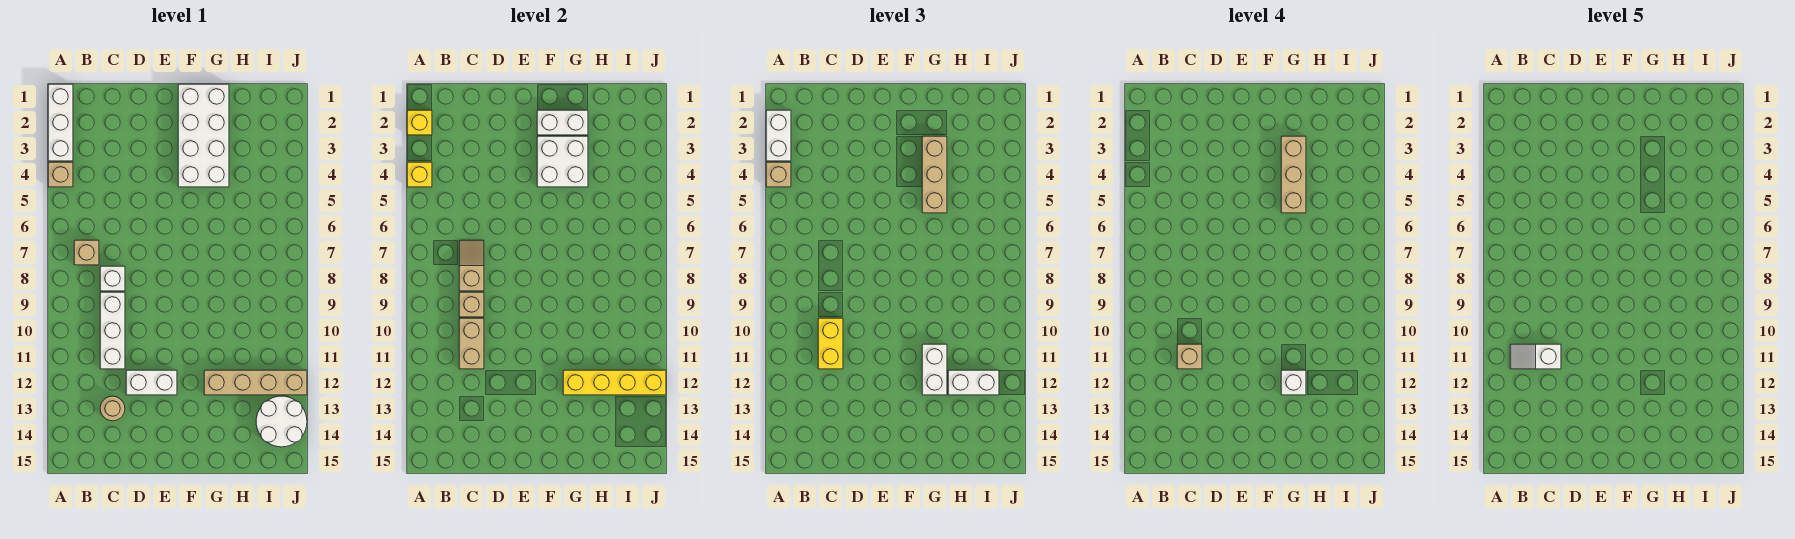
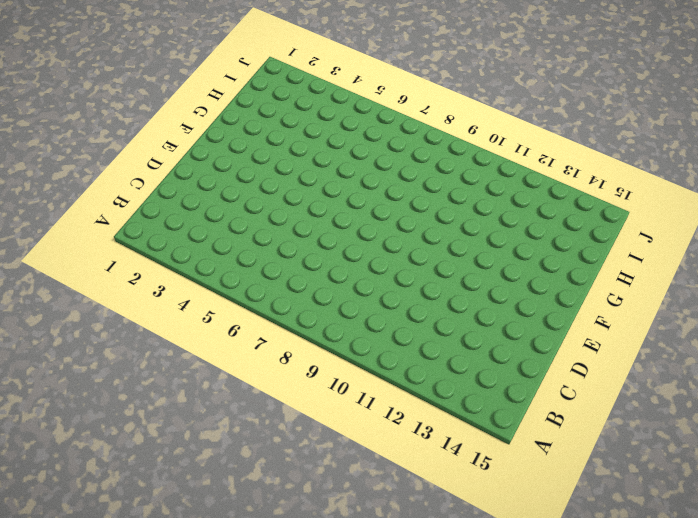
none -> white 1x3 brick [48,84,73,161]
none -> tan 1x1 brick [48,162,73,187]
none -> tan 1x1 brick [74,240,99,265]

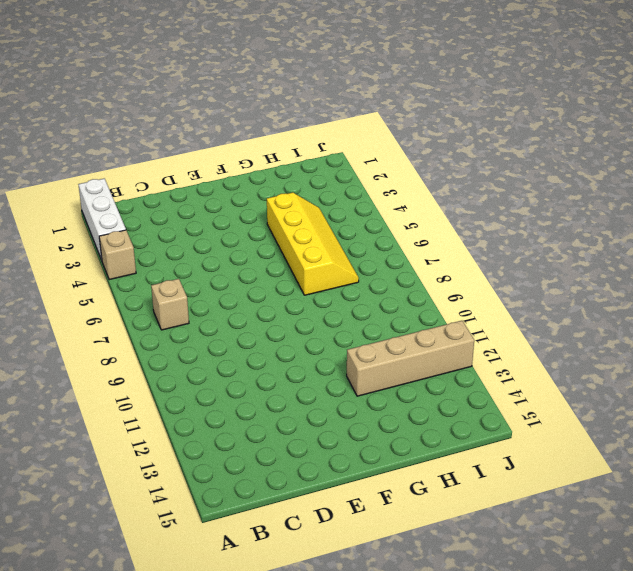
yellow 2x4 slope [267,193,359,295] -> white 2x4 brick [178,84,229,187]
none -> white 1x1 brick [100,266,125,291]
none -> white 1x3 brick [100,292,125,369]
none -> tan 1x1 round brick [100,396,125,421]

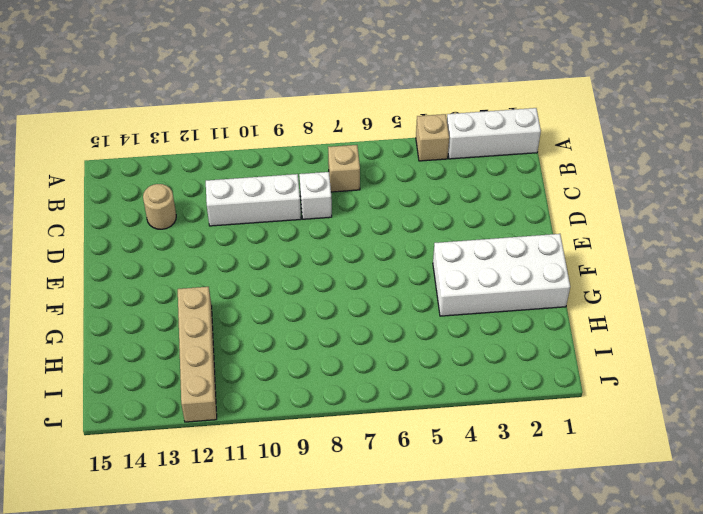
none -> white 1x2 brick [126,370,177,395]
none -> white 2x2 round brick [256,396,307,447]
none -> yellow 1x1 brick [407,110,432,135]

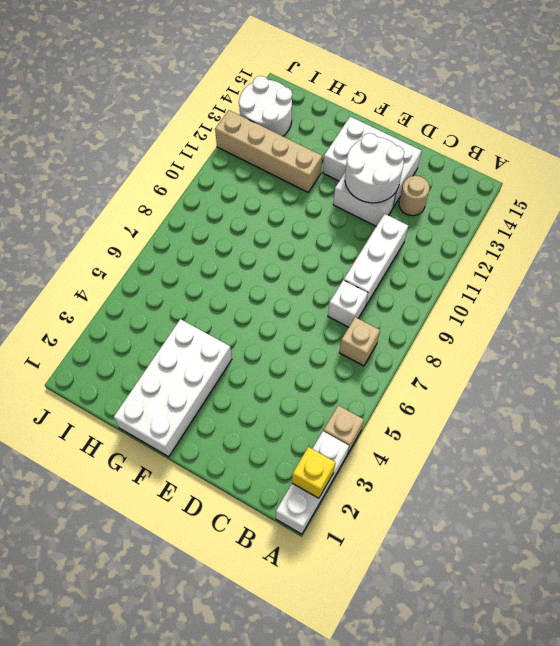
white 2x2 round brick [345,133,404,203] -> none
white 2x3 brick [323,116,421,207] -> none
none -> yellow 1x1 brick [407,162,432,187]
none -> tan 1x2 slope [459,240,484,291]
none -> tan 1x1 brick [459,292,484,317]

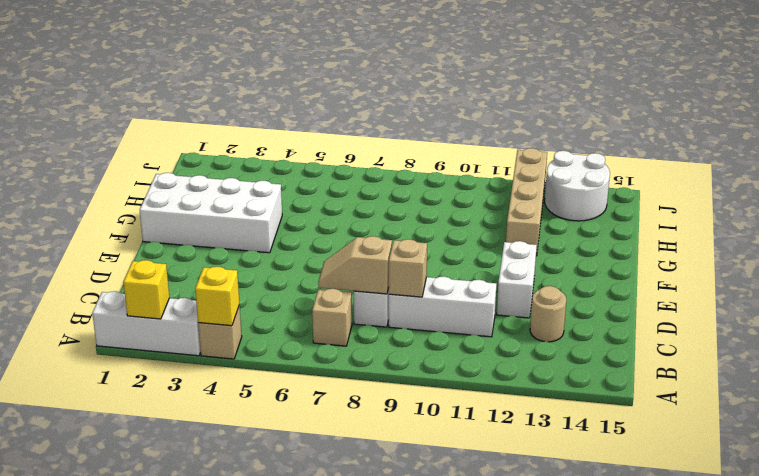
none -> tan 1x2 brick [459,318,484,369]
none -> white 1x2 brick [537,110,588,135]
none -> white 2x2 brick [537,136,588,187]

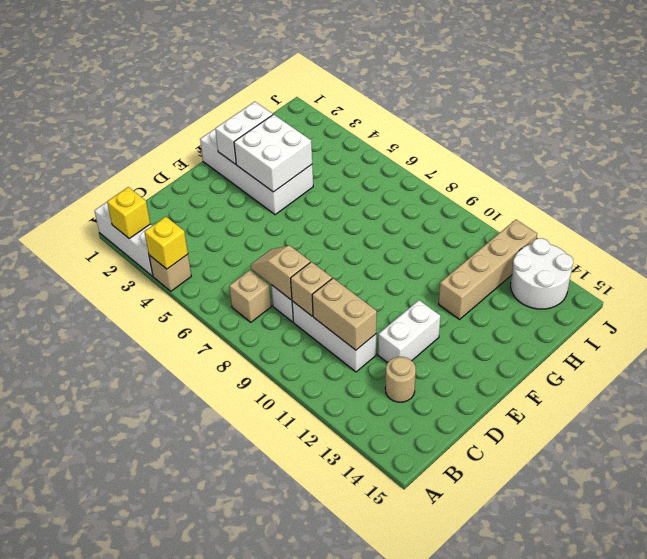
none -> yellow 1x4 brick [563,370,666,395]
none -> white 1x2 brick [766,110,791,161]
none -> tan 1x1 brick [766,162,791,187]

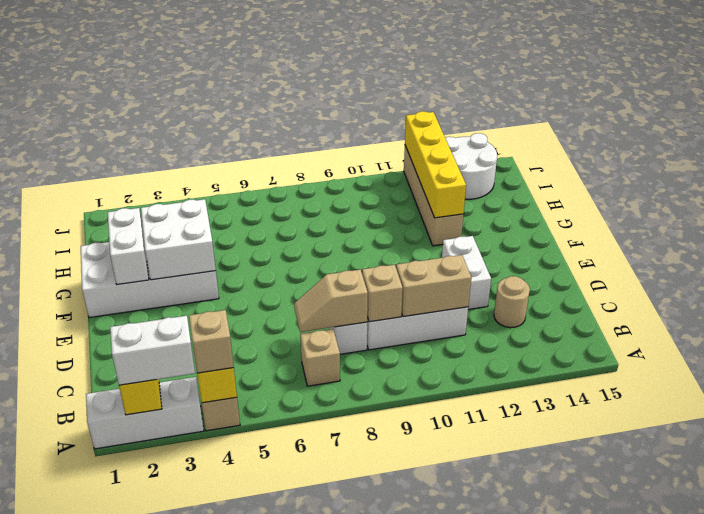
none -> yellow 1x2 brick [818,318,843,369]
none -> tan 1x3 brick [922,136,947,213]
none -> white 1x2 brick [922,344,947,395]

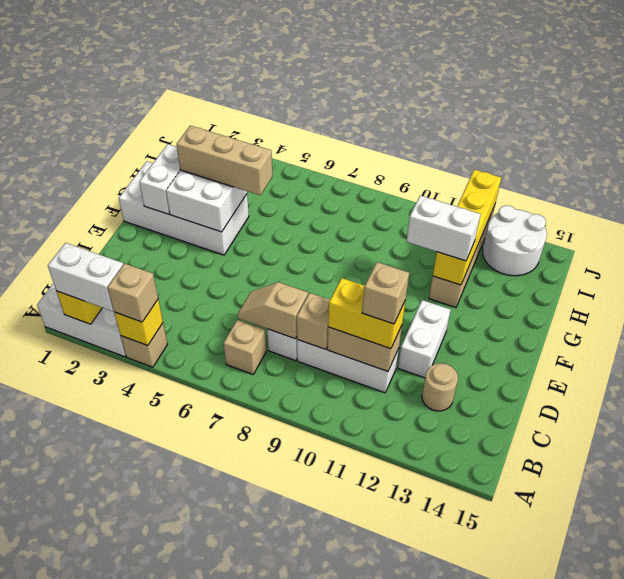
none -> white 1x2 brick [948,370,999,395]
none -> tan 1x3 brick [1281,136,1306,213]
none -> white 1x1 brick [1281,370,1306,395]

